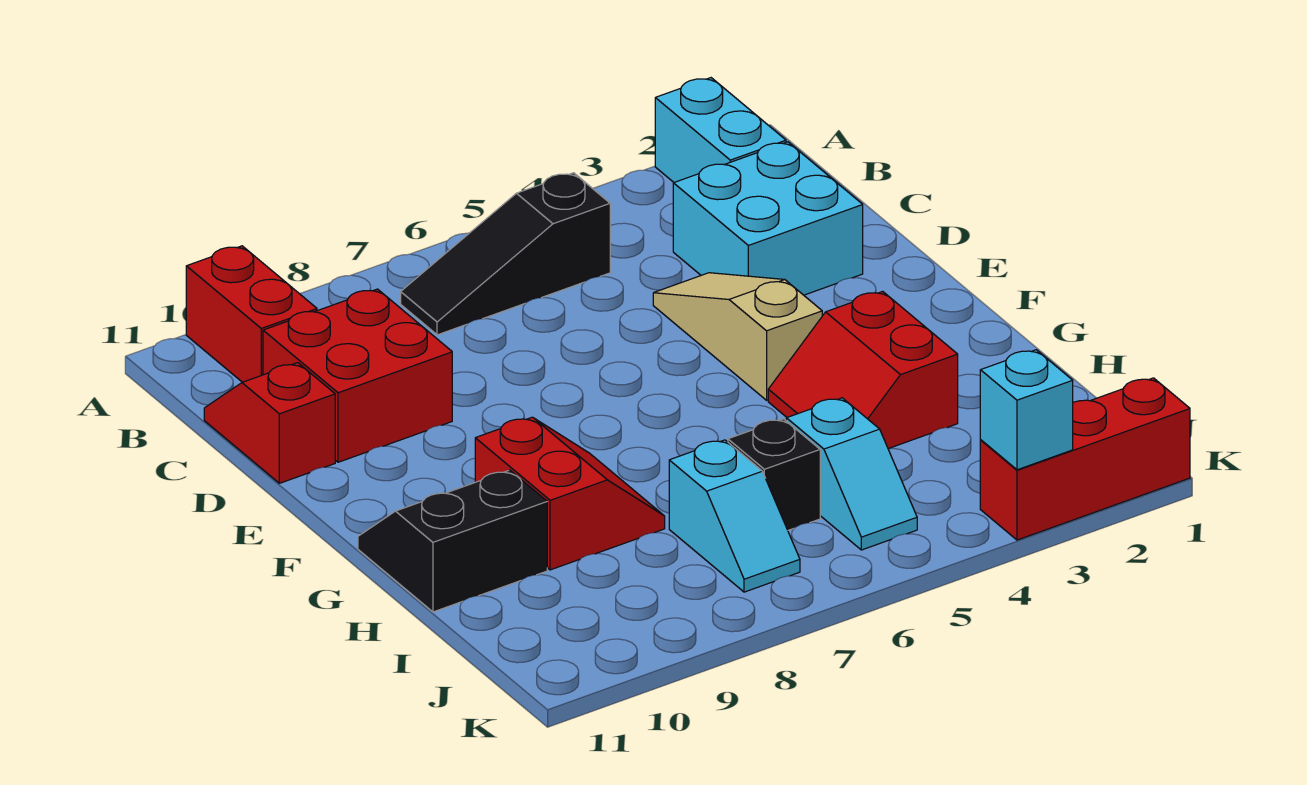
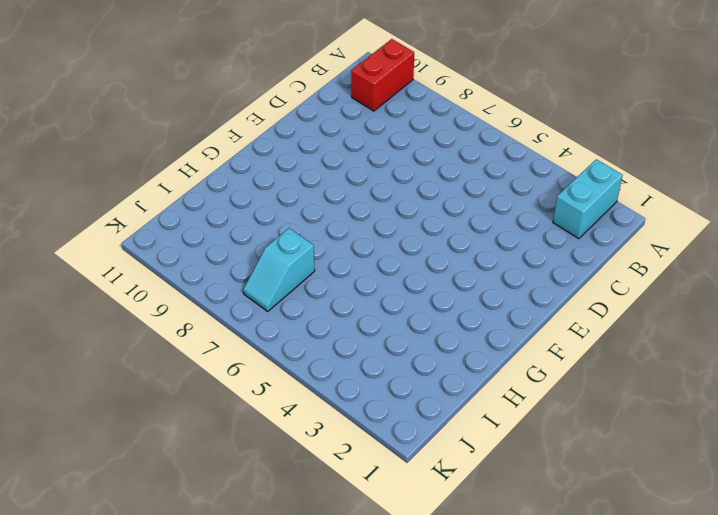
none -> black 1x3 slope [401,173,610,335]
none -> cyan 2x2 brick [673,142,863,295]
none -> red 2x2 brick [263,289,452,462]

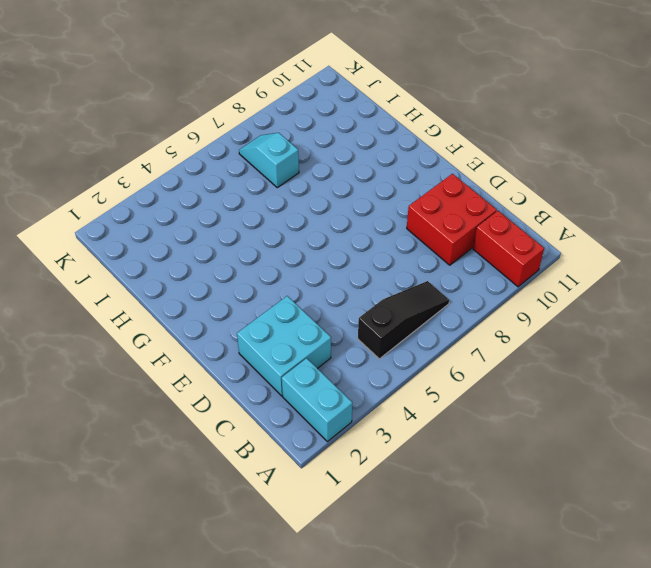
none -> red 1x2 slope [204,363,335,483]
none -> tan 1x3 slope [653,273,822,400]
none -> red 2x2 slope [768,291,958,449]

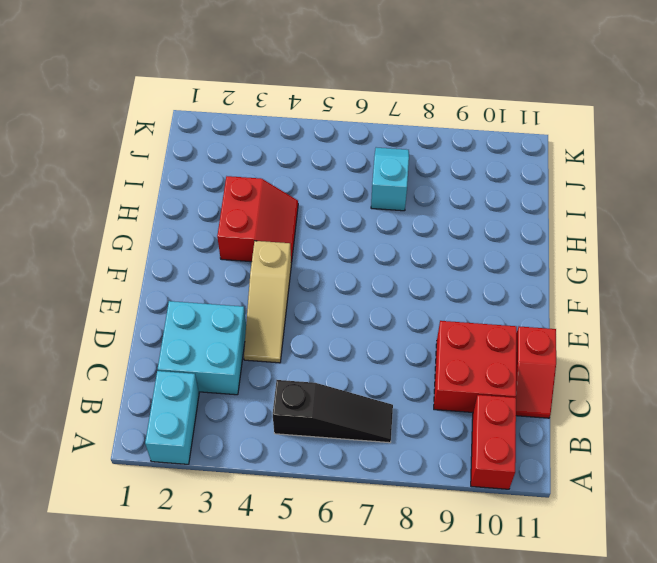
none -> red 2x2 slope [475,417,665,570]
none -> black 2x2 slope [358,470,547,612]
none -> cyan 1x2 slope [786,398,917,550]

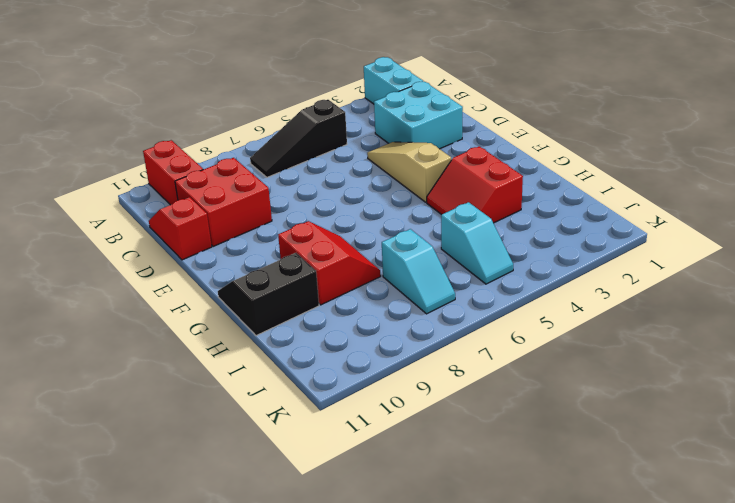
none -> black 1x1 brick [728,419,820,530]
none -> red 1x3 brick [980,378,1190,540]
none -> cyan 1x1 brick [980,350,1073,470]

